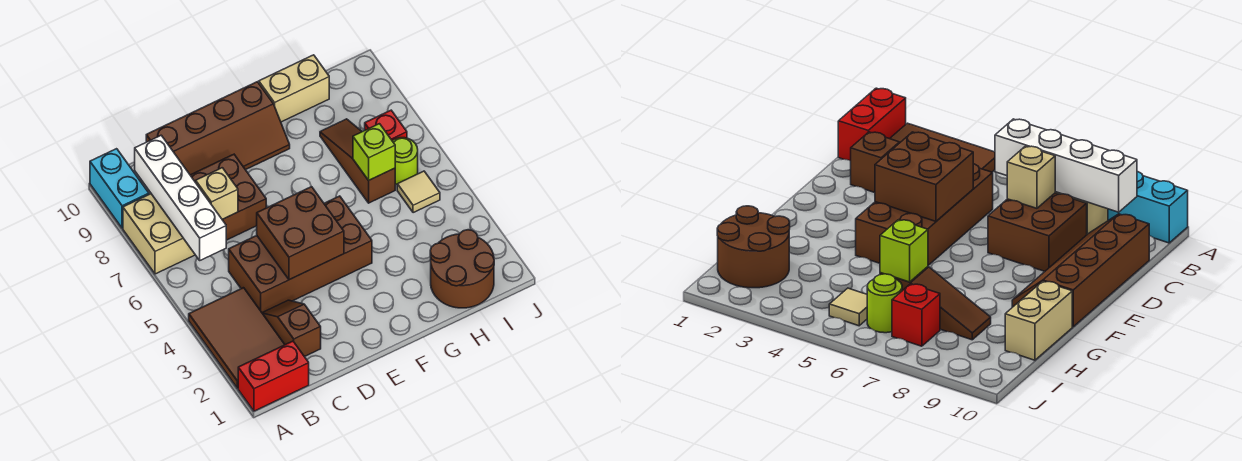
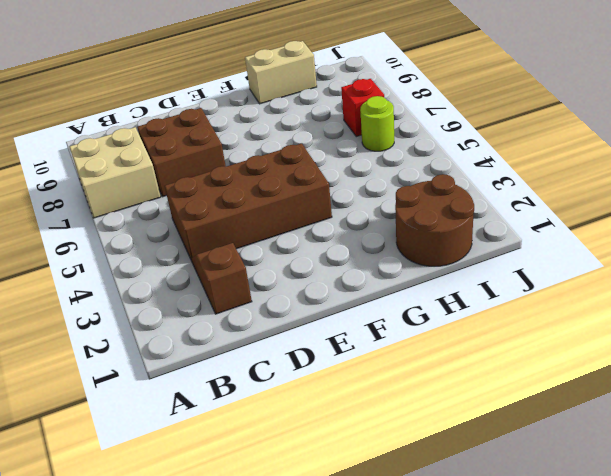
none -> red 1x2 brick [238,341,309,411]
none -> brown 2x3 tile [189,288,285,388]
none -> cyan 1x2 brick [90,149,149,228]

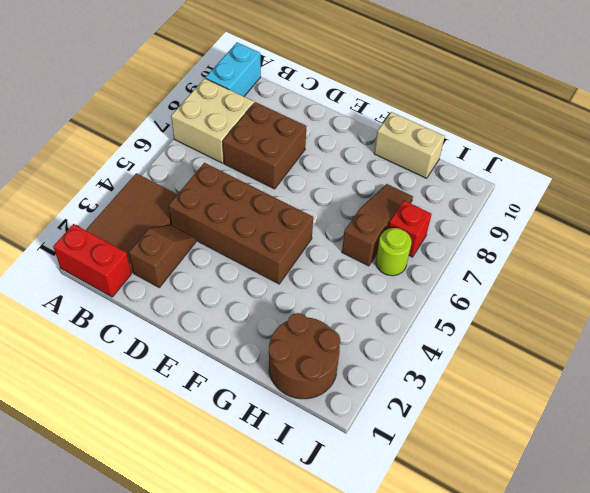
none -> brown 2x4 slope [146,82,290,175]
none -> tan 1x1 tile [397,171,440,213]
none -> white 1x4 brick [135,135,226,260]

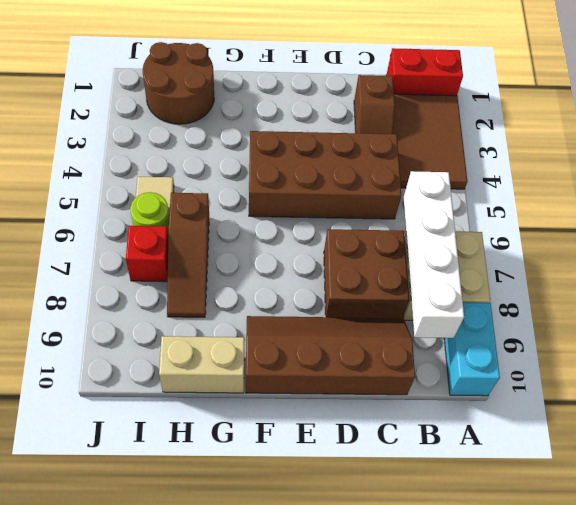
none -> tan 1x1 brick [196,168,238,219]
none -> brown 2x2 brick [257,187,344,280]
none -> lime 1x1 brick [353,124,395,180]

